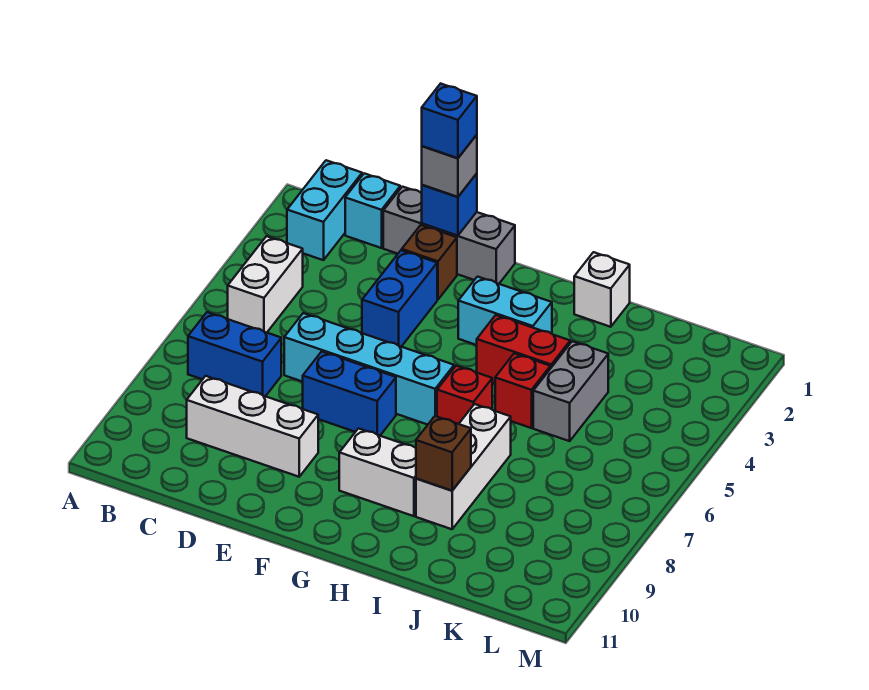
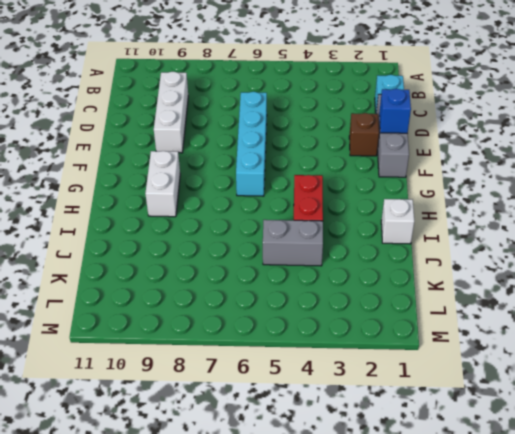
none -> cyan 1x2 brick [287,160,362,260]
none -> white 1x2 brick [228,236,303,333]
none -> blue 1x2 brick [188,312,281,396]

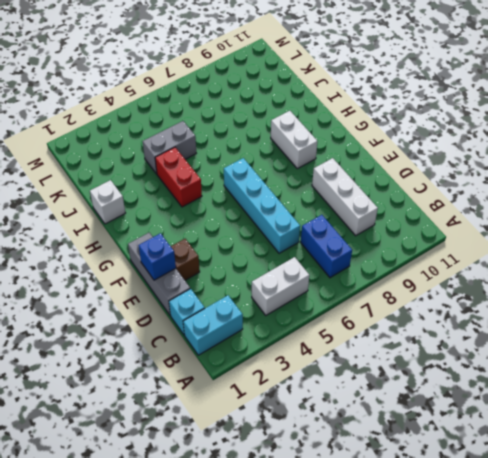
none -> blue 1x2 brick [362,250,437,347]
none -> blue 1x2 brick [303,352,396,436]
none -> cyan 1x2 brick [458,277,552,345]

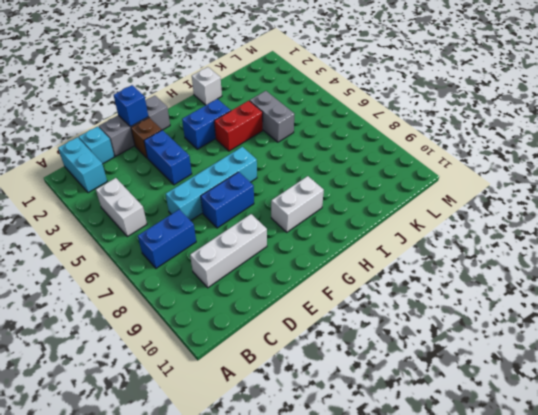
blue 1x2 brick [182,99,231,149] -> cyan 1x2 brick [458,277,552,345]
none -> red 1x1 brick [437,366,492,424]
none -> red 1x1 brick [495,353,550,428]
none -> white 1x3 brick [416,404,511,529]

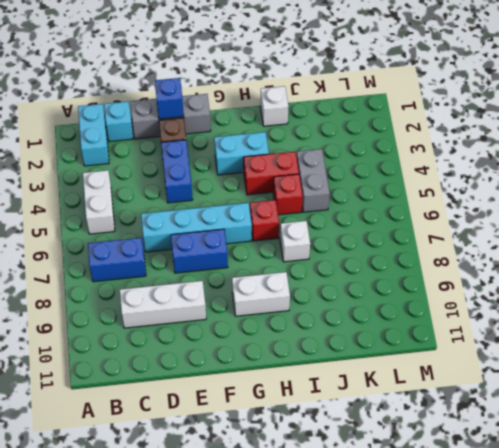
white 1x1 brick [280,221,310,262] -> white 1x3 brick [416,404,511,529]
none -> brown 1x1 brick [416,416,471,491]
none -> grey 1x1 brick [422,135,477,197]
none -> blue 1x1 brick [422,84,477,158]

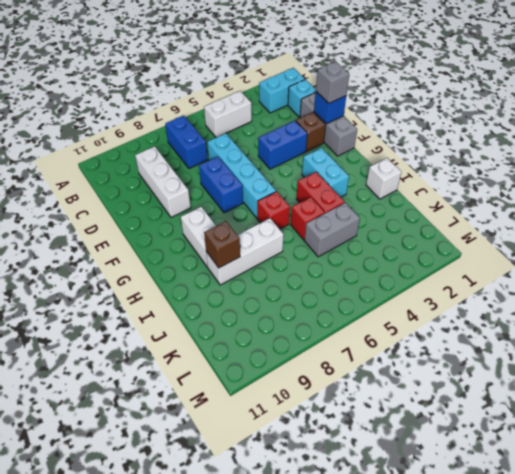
none -> blue 1x1 brick [422,84,477,158]

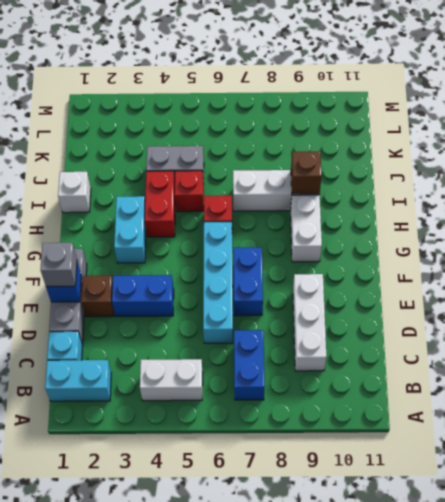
none -> blue 1x1 brick [422,84,477,158]

